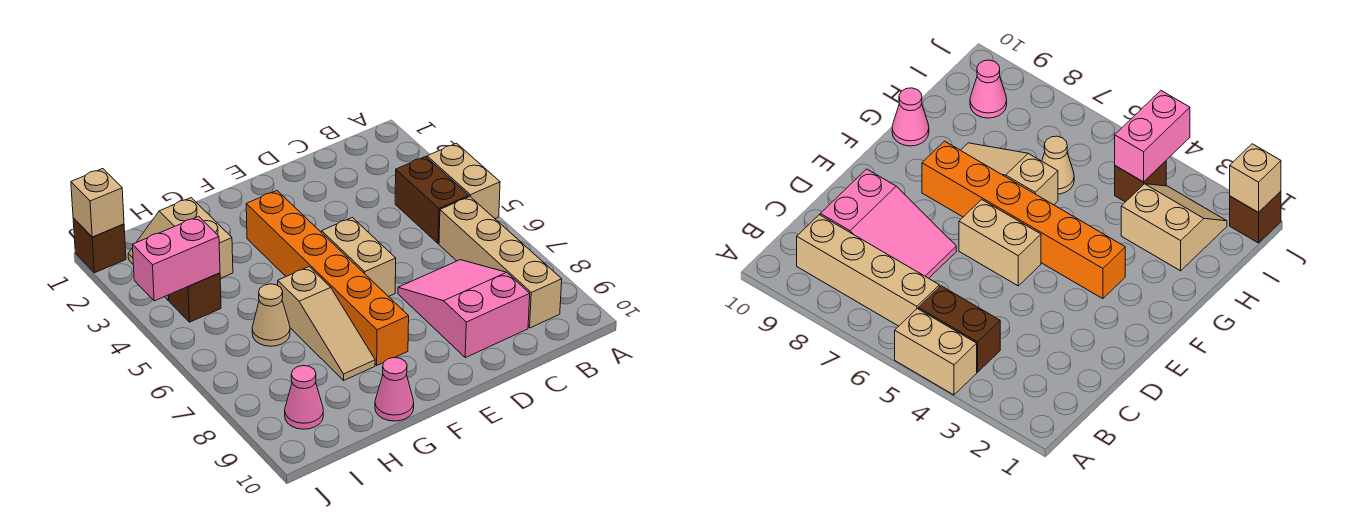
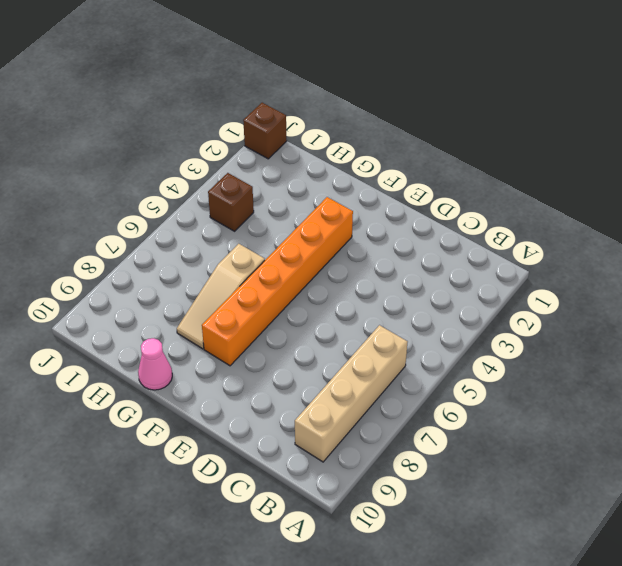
none -> tan 1x2 brick [427,143,500,218]
none -> brown 1x2 brick [395,157,469,244]
none -> pink 2x3 slope [398,260,530,358]

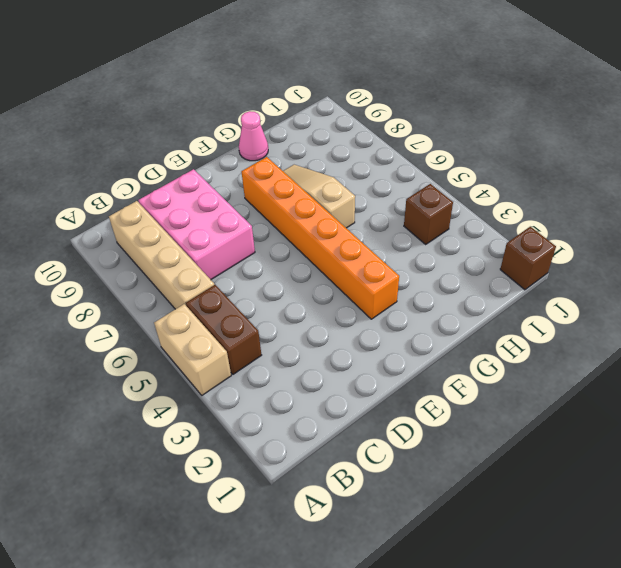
pink 2x3 brick [139,169,255,279] -> pink 2x3 slope [398,260,530,358]
none -> tan 1x2 brick [322,217,396,297]
none -> tan 2x2 slope [128,198,233,301]
none -> tan 1x1 cone [252,284,290,346]

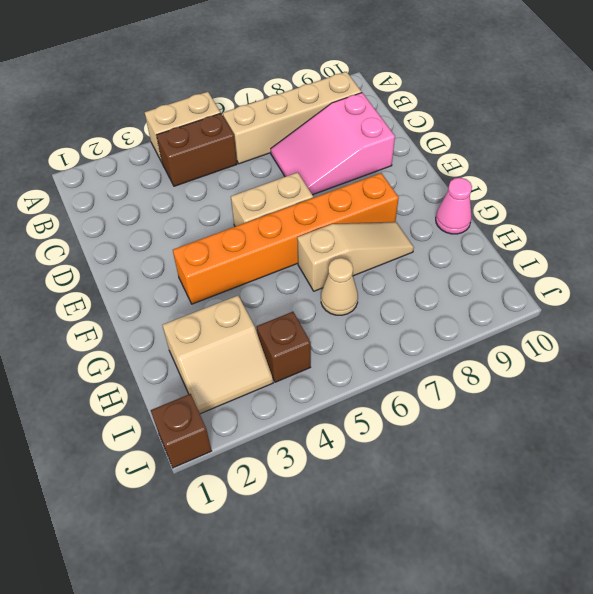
none -> pink 1x1 cone [285,366,323,429]
none -> pink 1x2 brick [133,216,220,301]
none -> tan 1x1 brick [71,169,124,237]

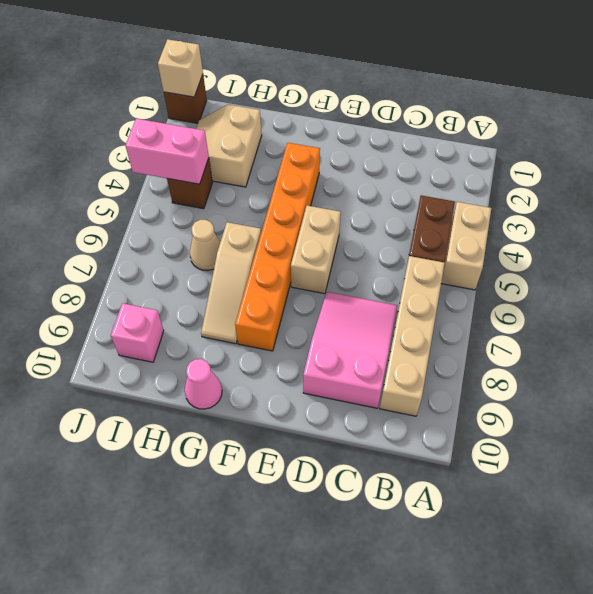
pink 1x1 brick [111,303,164,362] -> pink 1x1 cone [285,366,323,429]

